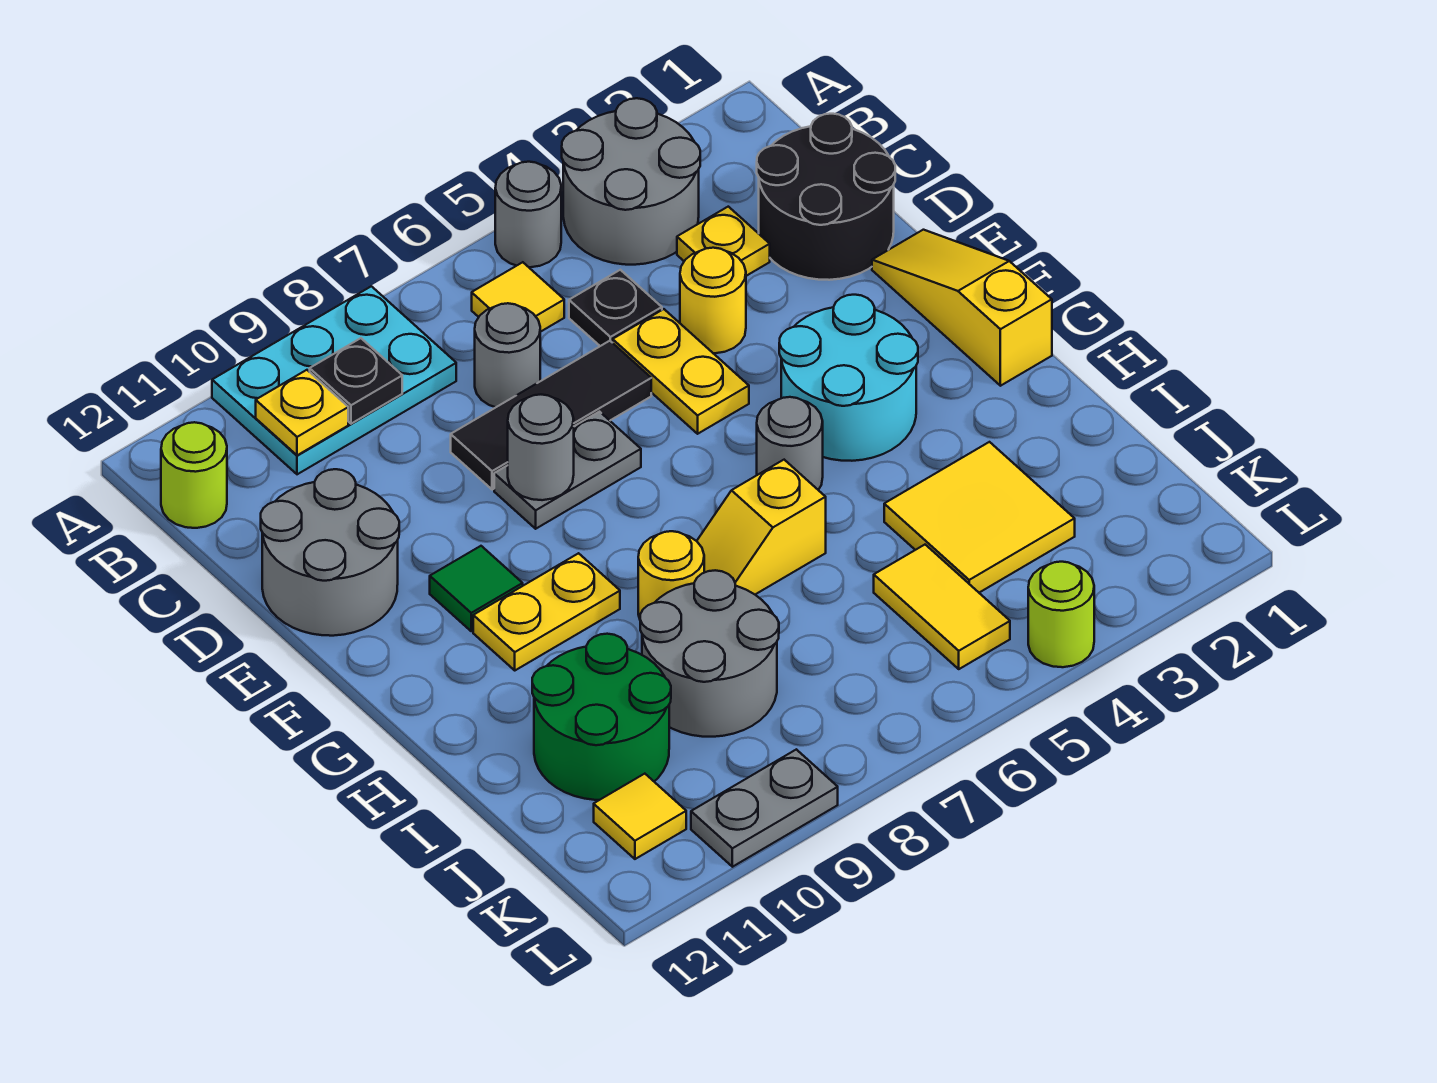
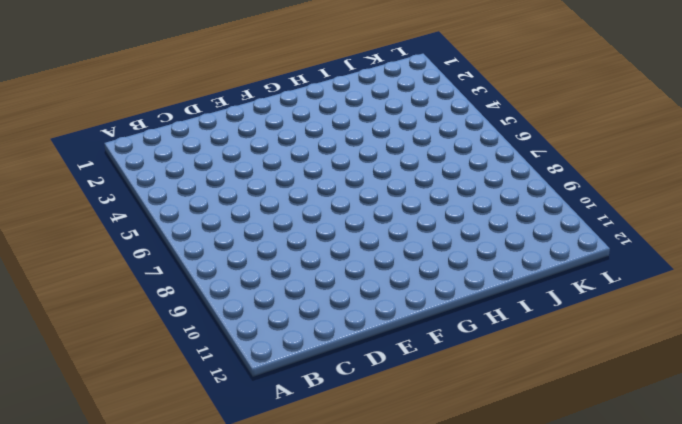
none -> grey 2x2 round brick [562,98,700,265]
none -> grey 1x1 round brick [495,162,561,267]
none -> cyan 2x3 plate [212,286,456,474]
none -> yellow 1x1 tile [472,262,564,332]

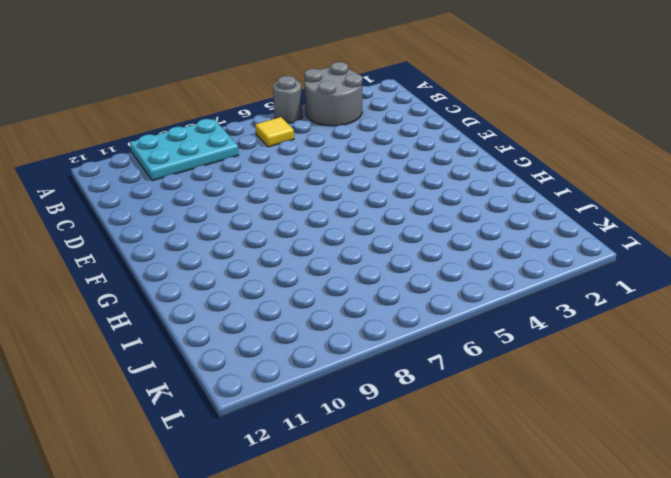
none -> lime 1x1 round brick [161,422,227,528]
none -> black 2x2 round brick [757,114,895,280]
none -> yellow 1x1 plate [677,207,770,276]
none -> black 1x1 plate [569,270,662,346]

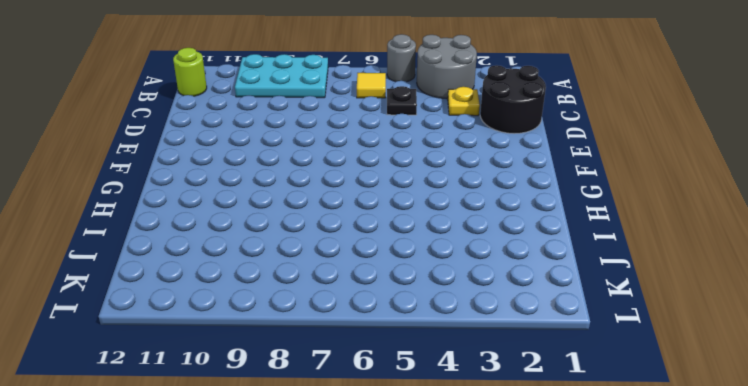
none -> grey 1x1 round brick [475,303,540,407]
none -> yellow 1x1 round brick [680,248,746,353]
none -> yellow 1x2 plate [613,309,749,434]
none -> black 1x3 tile [451,341,651,490]

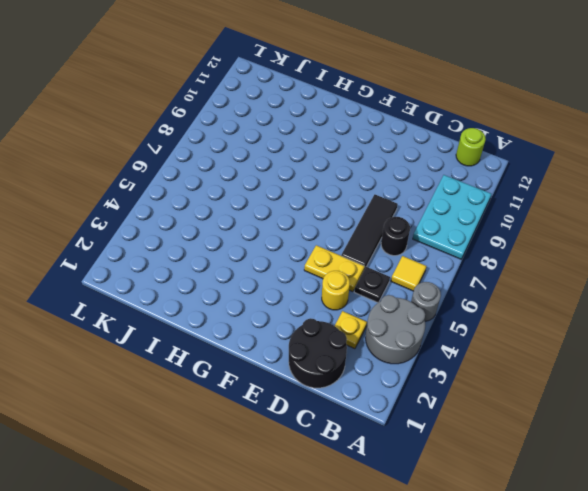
black 1x1 round brick [381,217,410,256] -> grey 1x1 round brick [475,303,540,407]
none -> grey 2x2 round brick [261,469,399,636]
none -> yellow 1x3 slope [872,230,1052,386]
none -> grey 1x2 plate [494,412,641,529]
none -> cyan 2x2 round brick [779,295,918,461]

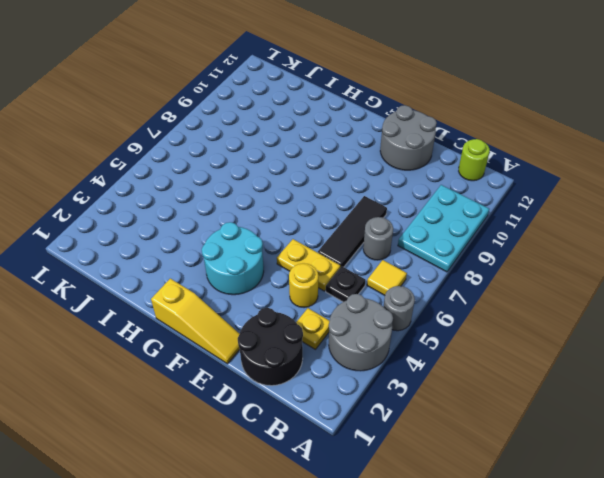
none -> grey 1x2 plate [494,412,641,529]
none -> green 1x1 tile [430,546,523,631]
none -> grey 1x1 round brick [757,397,823,490]
none -> yellow 1x2 plate [473,553,620,670]

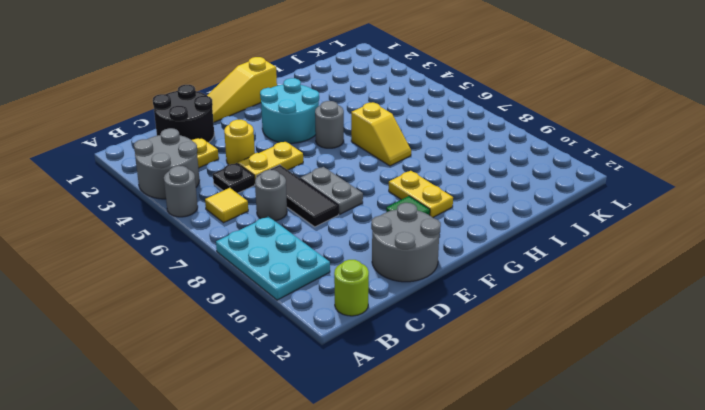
none -> yellow 1x1 round brick [638,531,704,618]
none -> yellow 2x2 tile [884,442,1075,593]
none -> grey 2x2 round brick [640,570,779,737]
none -> green 2x2 round brick [532,634,671,800]

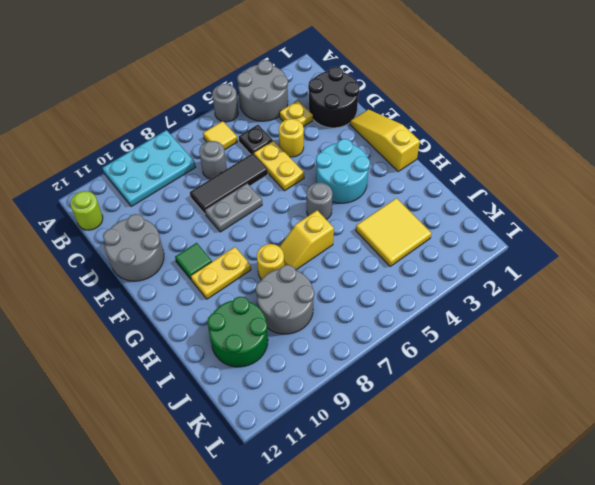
none -> yellow 1x2 tile [874,545,1010,669]
none -> yellow 1x1 tile [594,774,686,859]
none -> lime 1x1 round brick [1028,562,1094,667]
none -> grey 1x2 plate [691,749,838,867]

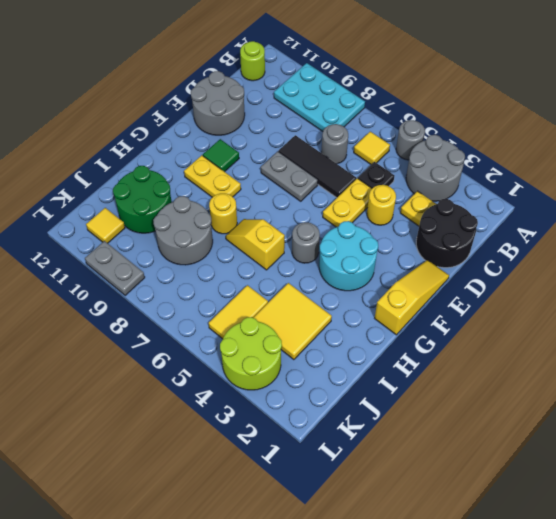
lime 2x2 round brick [220,317,282,390] -> lime 1x1 round brick [1028,562,1094,667]
none -> black 1x1 plate [310,338,402,424]
none -> yellow 1x1 plate [256,370,348,455]
none -> grey 1x1 round brick [508,395,574,500]

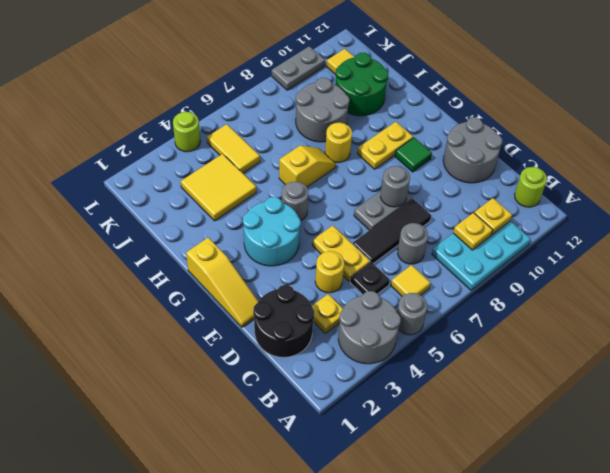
yellow 1x1 plate [453,213,493,250] -> black 1x1 plate [310,338,402,424]

